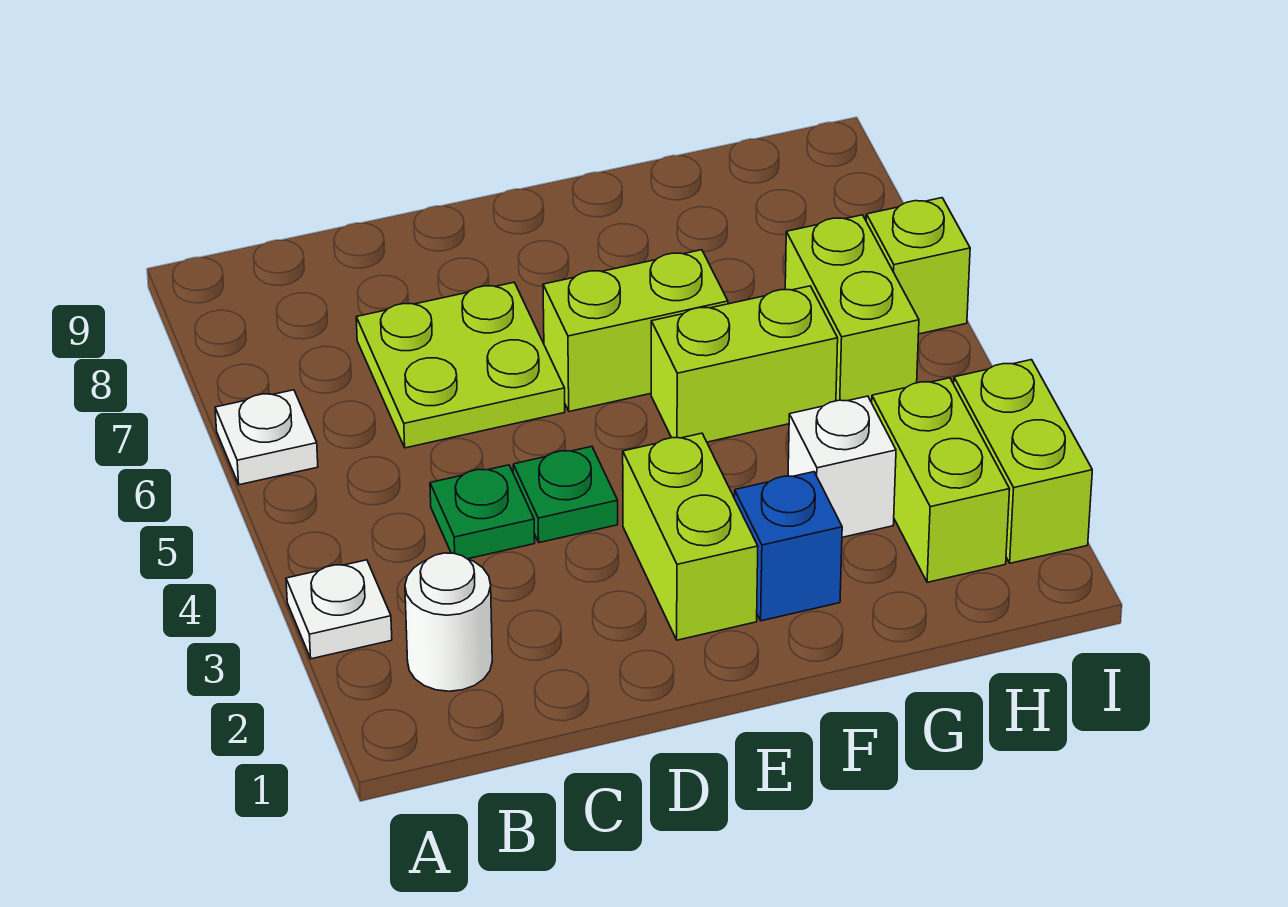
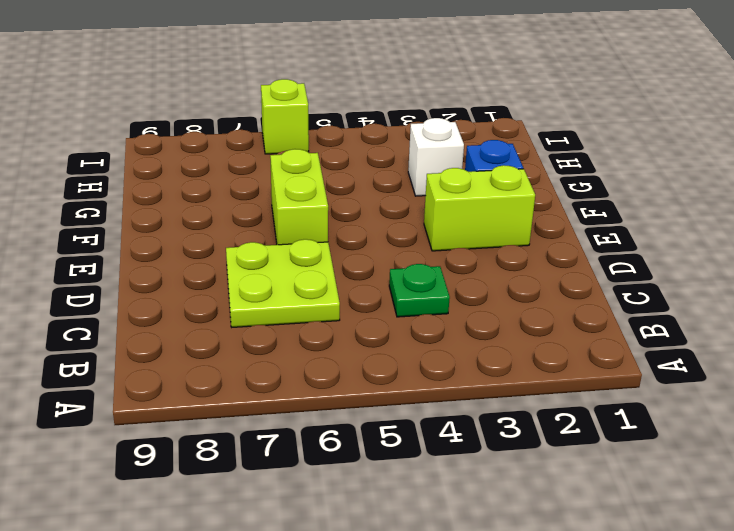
none -> white 1x1 plate [286,560,392,659]
none -> white 1x1 plate [215,390,318,485]
none -> white 1x1 round brick [405,553,492,691]

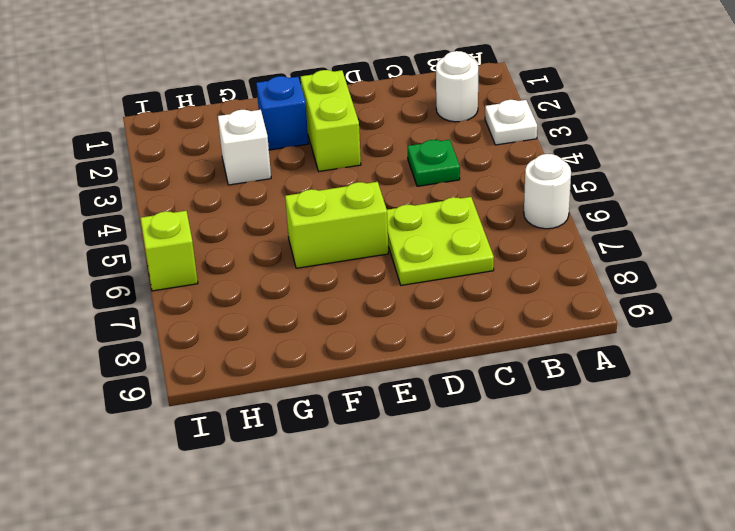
white 1x1 round brick [524,154,571,229] -> white 1x1 plate [215,390,318,485]
none -> green 1x1 plate [513,447,618,543]
none -> lime 1x2 brick [651,286,838,442]
none -> lime 1x2 brick [872,378,1010,582]

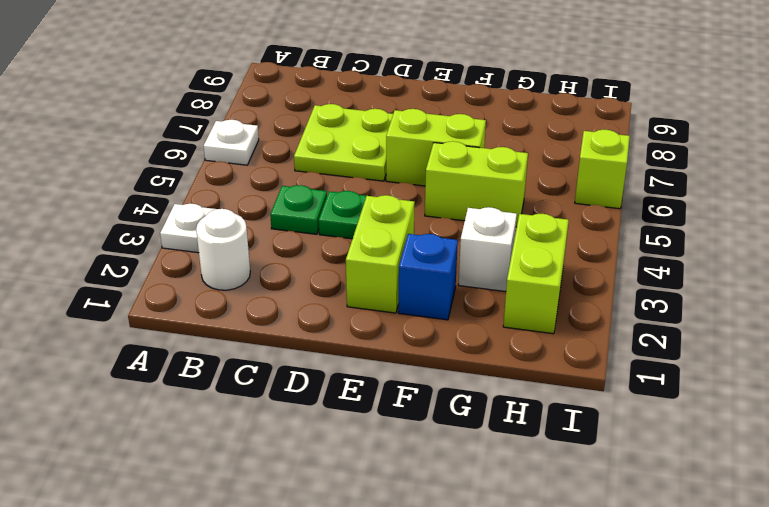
none -> lime 1x2 brick [785,215,919,402]
none -> lime 1x2 brick [954,360,1092,563]

